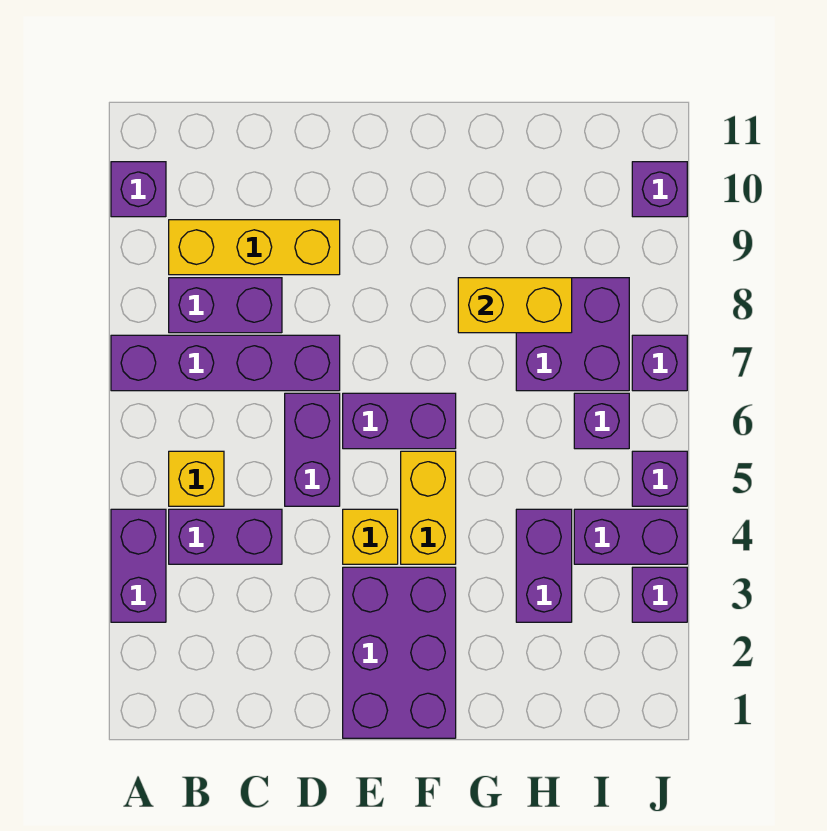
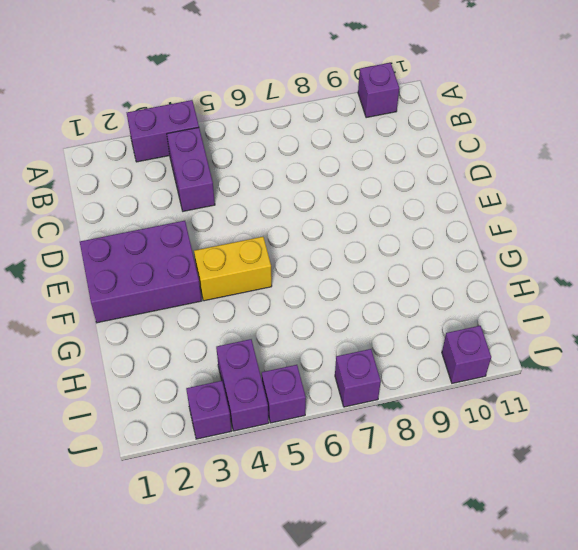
none -> purple 1x4 brick [111,335,340,391]
none -> yellow 1x1 brick [169,451,224,506]
none -> purple 1x2 brick [169,278,282,333]

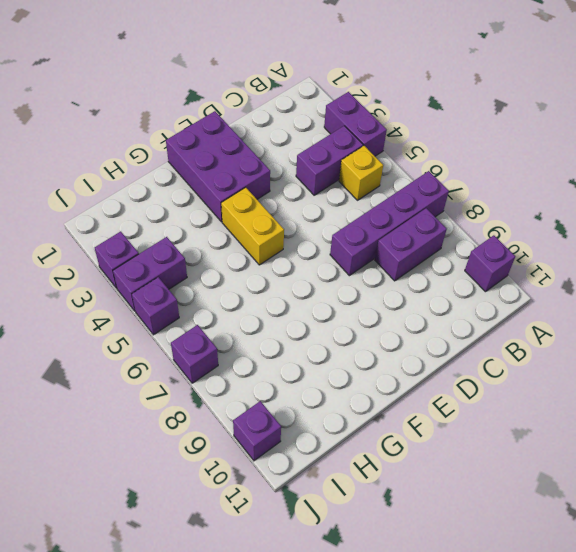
none -> yellow 1x3 brick [169,220,340,275]
none -> purple 1x2 brick [285,393,340,506]
none -> yellow 1x1 brick [343,509,398,564]

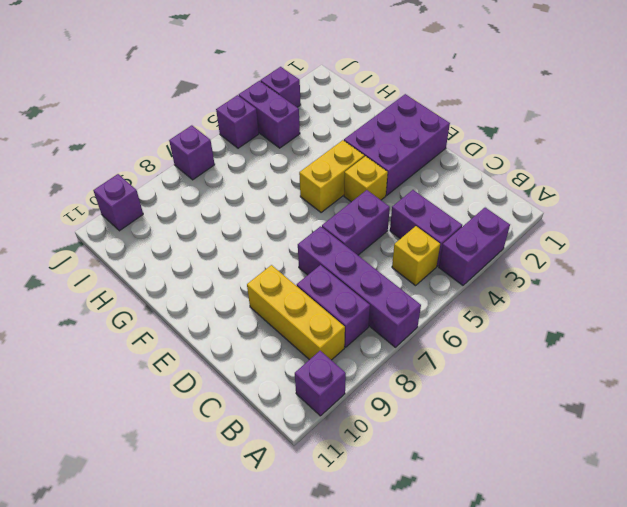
none -> purple 1x2 brick [343,393,456,449]
none -> purple 1x2 brick [516,509,572,622]
none -> purple 2x2 brick [516,278,629,391]

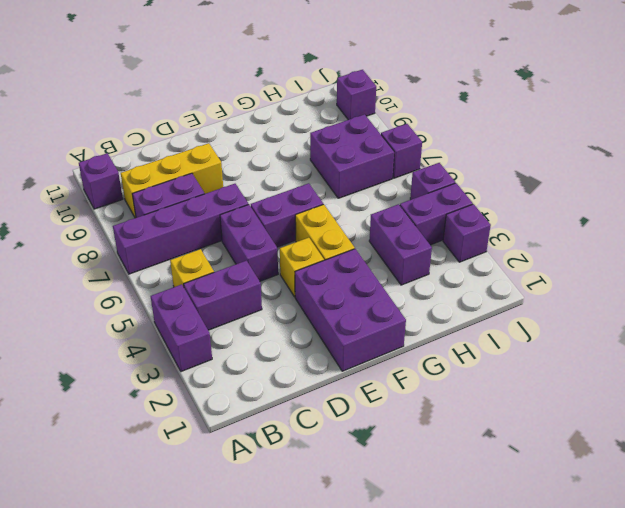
none -> purple 1x1 brick [574,393,629,449]
none -> yellow 1x2 brick [458,278,572,333]

